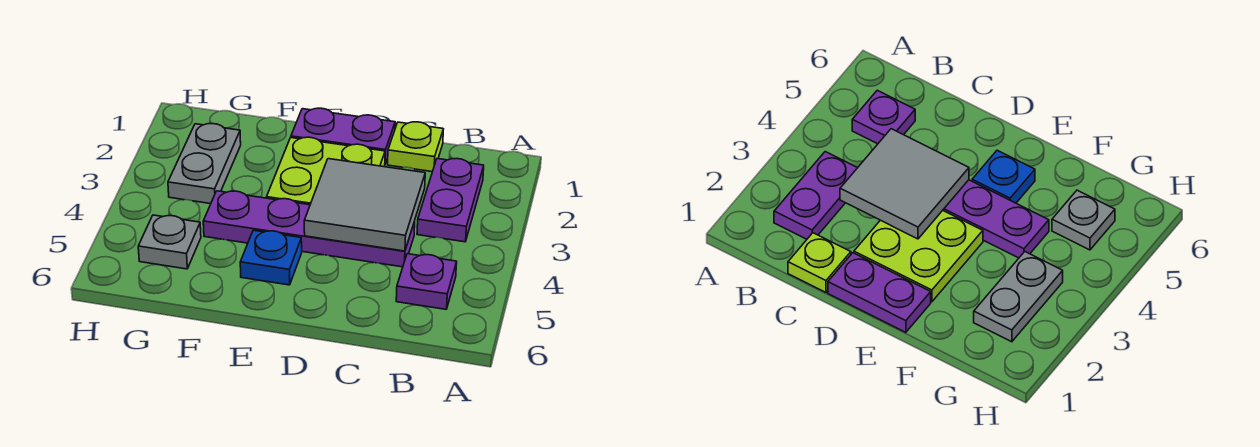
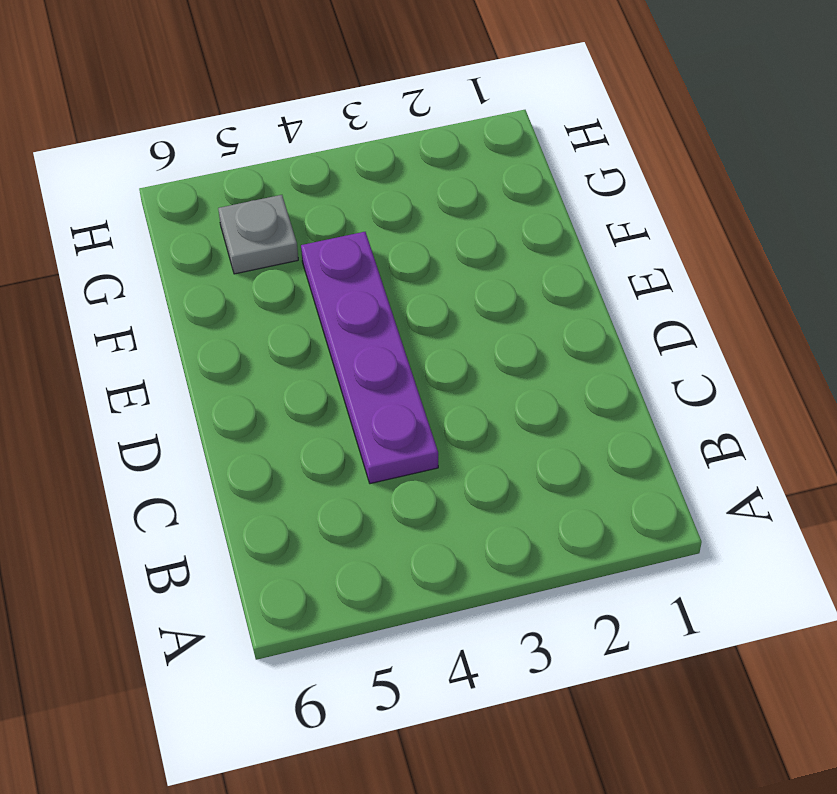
none -> purple 1x2 plate [417,158,484,242]
none -> purple 1x1 plate [396,254,457,309]

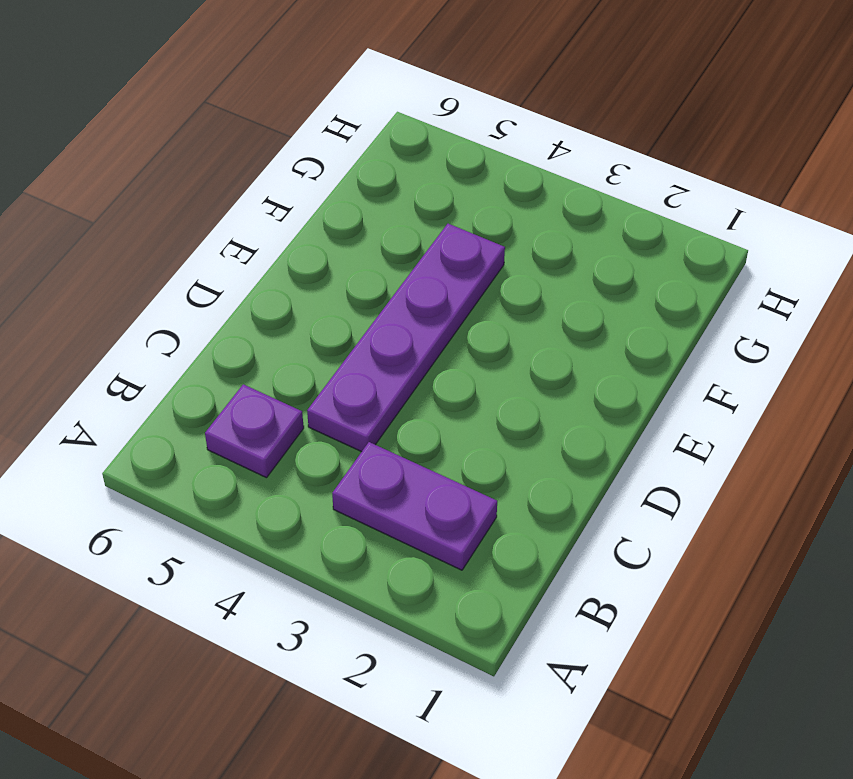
none -> lime 1x1 plate [388,122,443,172]
none -> purple 1x2 plate [291,108,395,164]

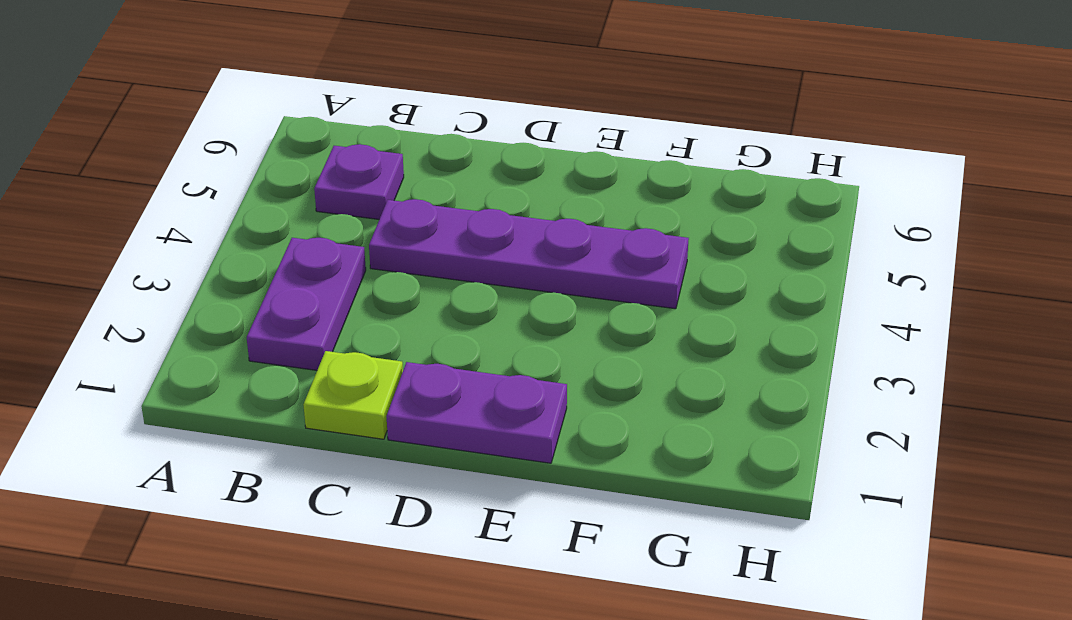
none -> lime 2x2 plate [267,137,385,205]
none -> blue 1x1 plate [240,230,302,285]

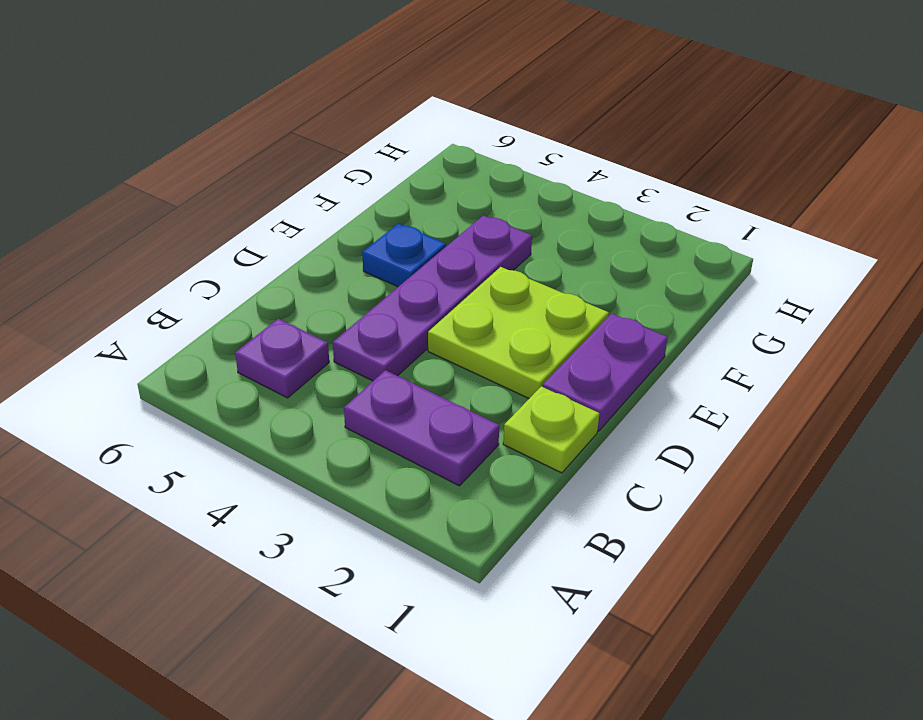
none -> grey 1x2 plate [168,124,241,204]
none -> grey 1x1 plate [138,215,201,269]

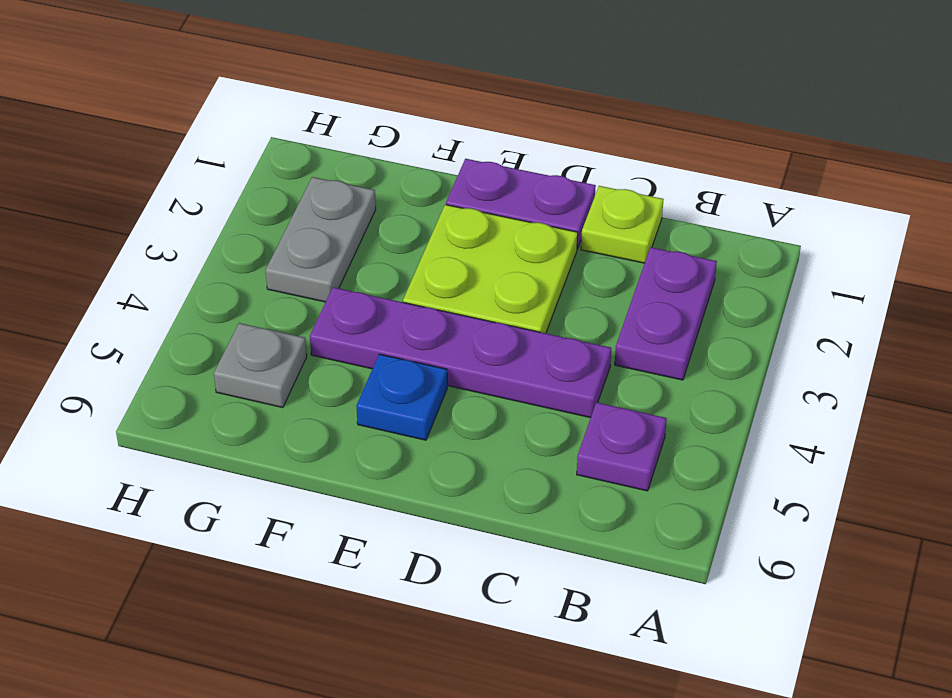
none -> grey 2x2 tile [304,159,425,251]

